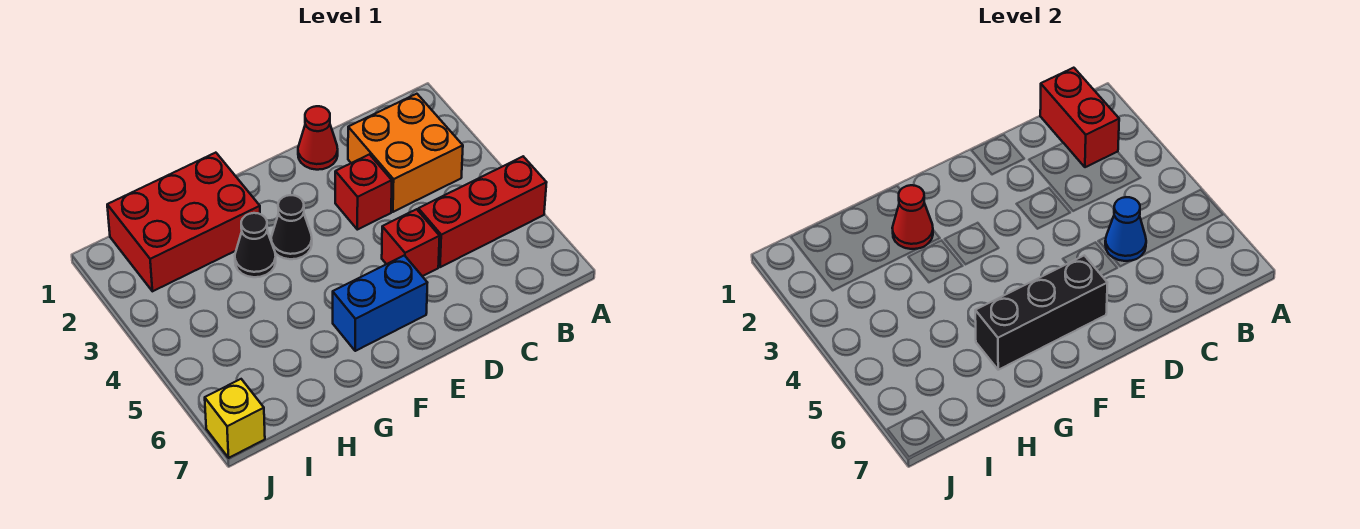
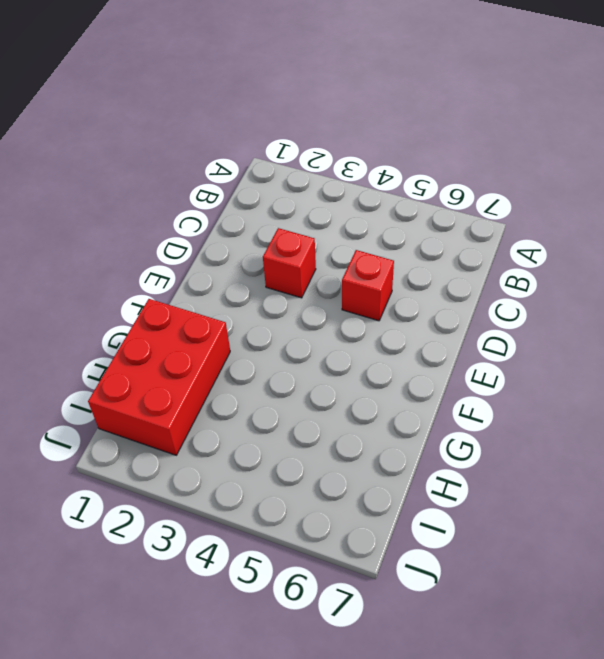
none -> red 1x3 brick [418,157,547,267]
none -> orange 2x2 brick [348,94,463,212]
none -> red 1x1 cone [298,106,338,170]

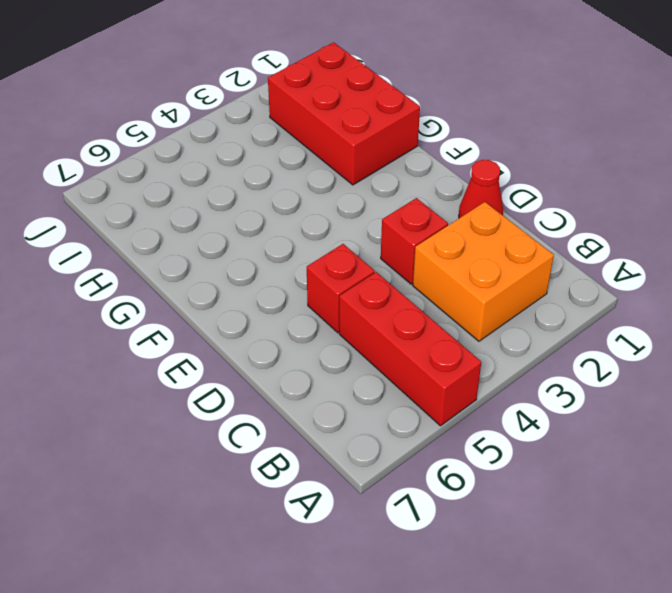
none -> blue 1x2 brick [333,255,427,351]
none -> black 1x1 cone [271,195,312,259]
none -> black 1x1 cone [235,213,276,277]

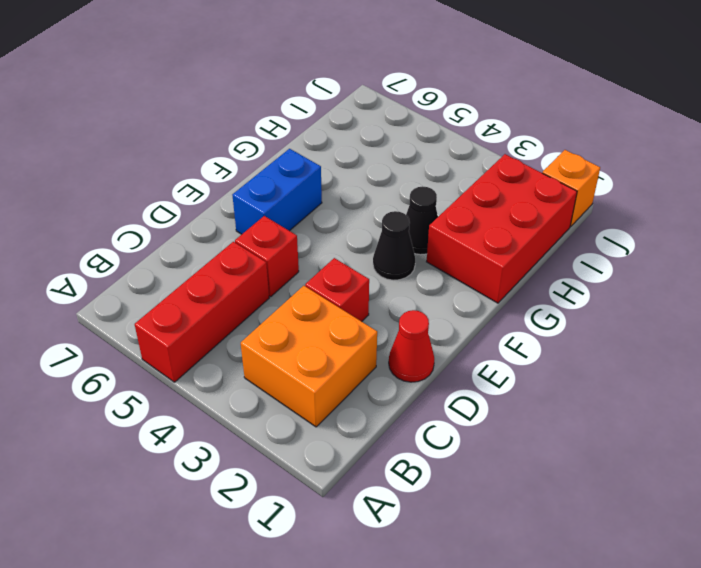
orange 1x1 brick [542,150,600,227] -> none
none -> yellow 1x1 brick [205,379,265,458]
none -> red 1x2 brick [1040,68,1119,167]
none -> blue 1x1 cone [1105,197,1146,261]

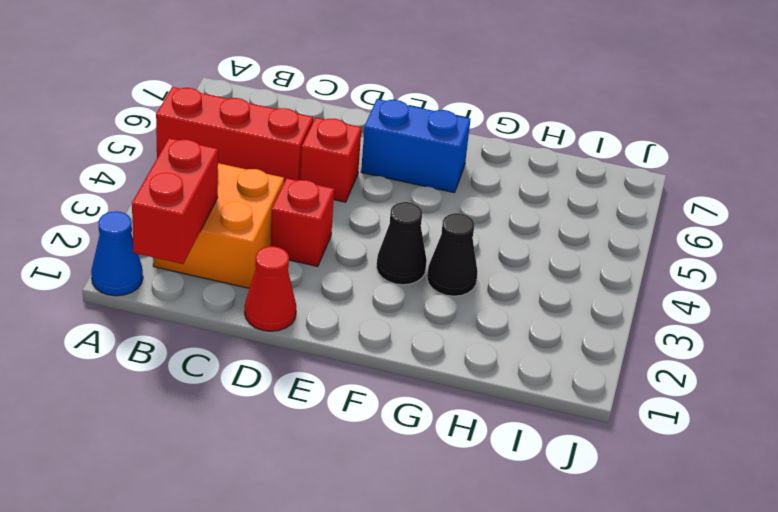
blue 1x1 cone [91,211,143,296] -> blue 1x1 cone moved to [1105,197,1146,261]
none -> red 2x3 brick [107,153,260,291]
none -> yellow 1x1 brick [205,379,265,458]
none -> black 1x3 brick [975,255,1107,370]

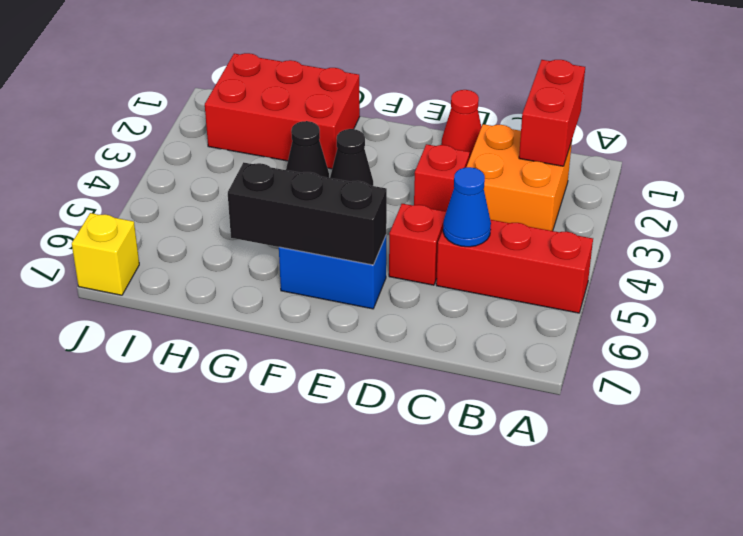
none -> red 1x1 cone [892,185,933,249]

